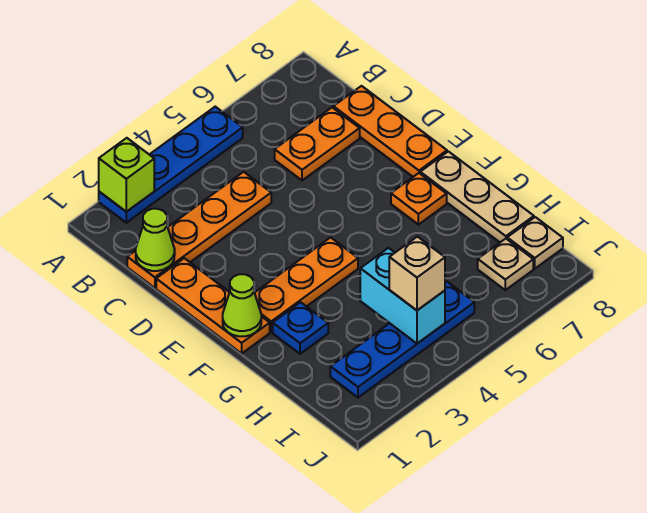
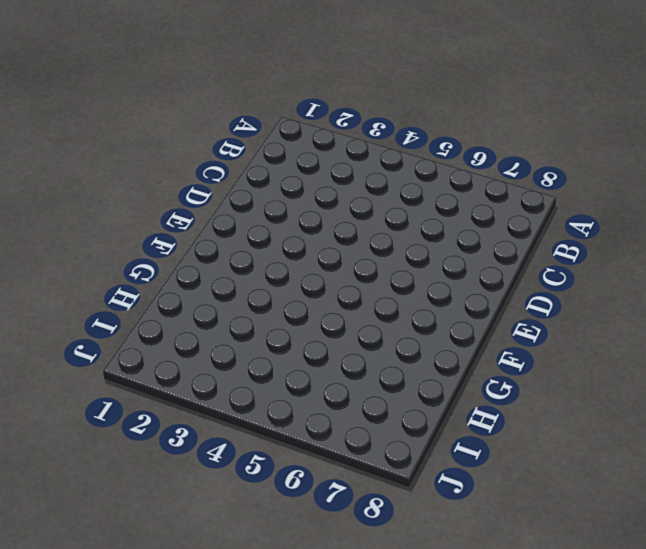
none -> blue 1x4 plate [99,107,243,223]
none -> orange 1x4 plate [127,172,271,288]
none -> orange 1x2 plate [275,108,360,180]

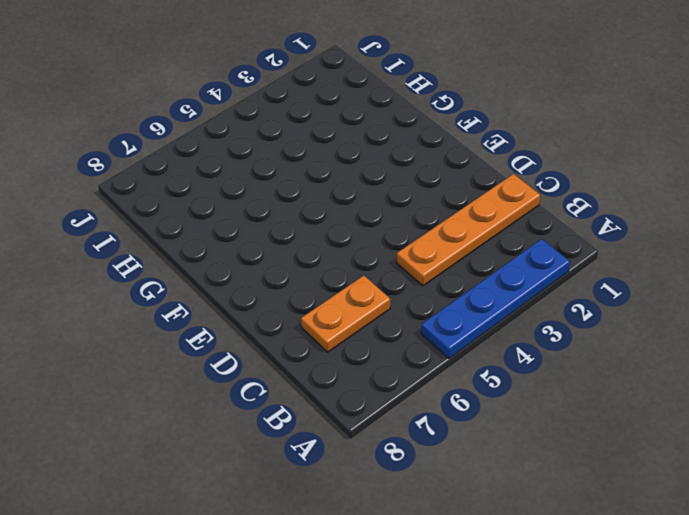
none -> orange 1x3 plate [333,86,447,177]
none -> orange 1x3 plate [156,258,270,353]
none -> orange 1x3 plate [255,237,358,332]

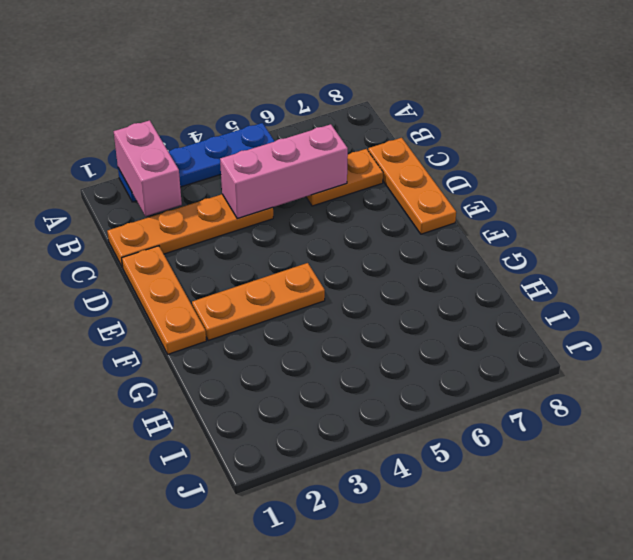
pink 1x2 brick [114,120,182,216] -> lime 1x1 brick [99,138,154,212]
pink 1x3 brick [220,124,348,219] -> none
none -> orange 1x1 plate [391,173,447,225]
none -> tan 1x3 plate [420,151,534,242]
none -> blue 1x1 plate [273,302,328,354]

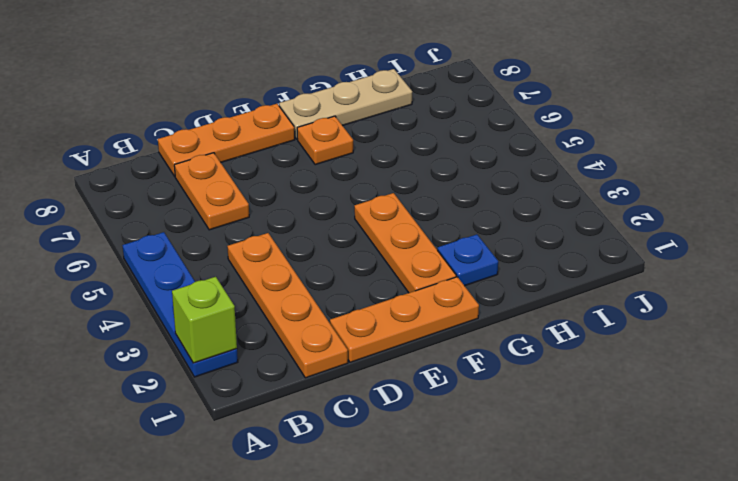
none -> blue 1x4 plate [330,282,474,398]
none -> tan 1x1 plate [478,239,533,290]
none -> tan 1x1 plate [507,217,563,269]

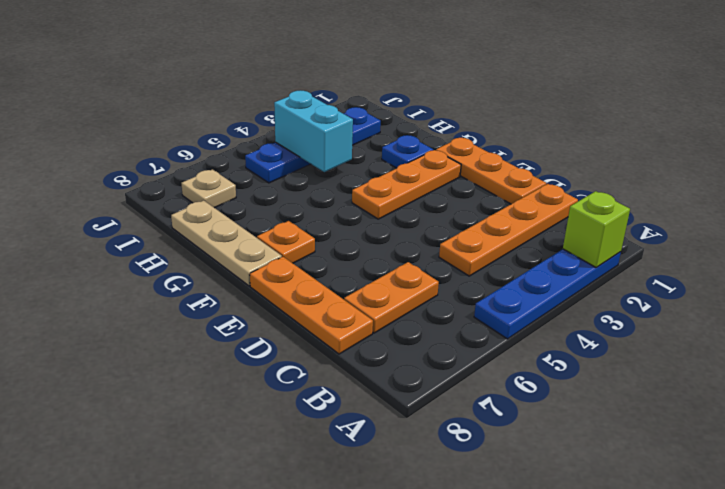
none -> tan 1x1 plate [507,217,563,269]
none -> lime 1x1 cone [136,209,175,271]
none -> lime 1x1 cone [223,274,261,336]

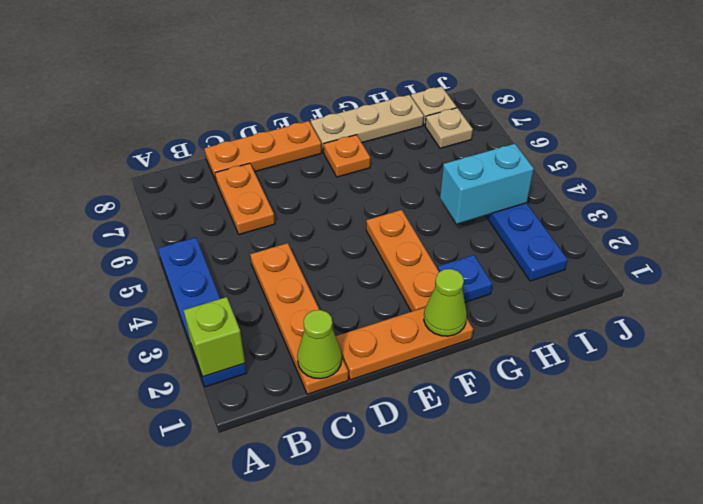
none -> tan 1x1 brick [389,237,445,310]

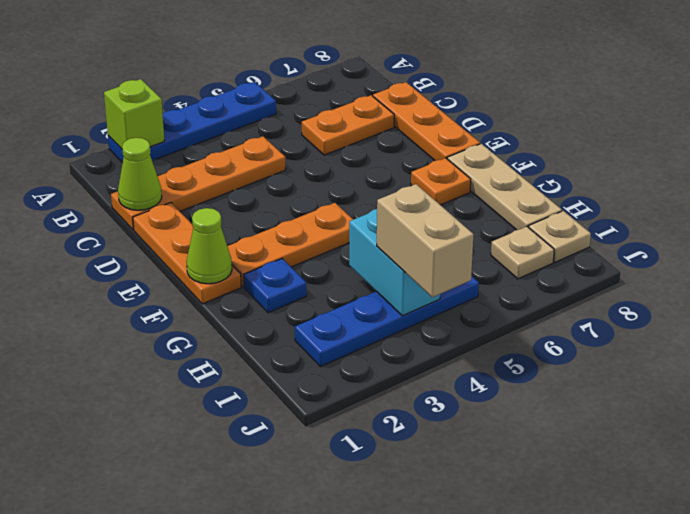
tan 1x2 brick [377,184,474,297] -> tan 1x1 brick [389,237,445,310]

